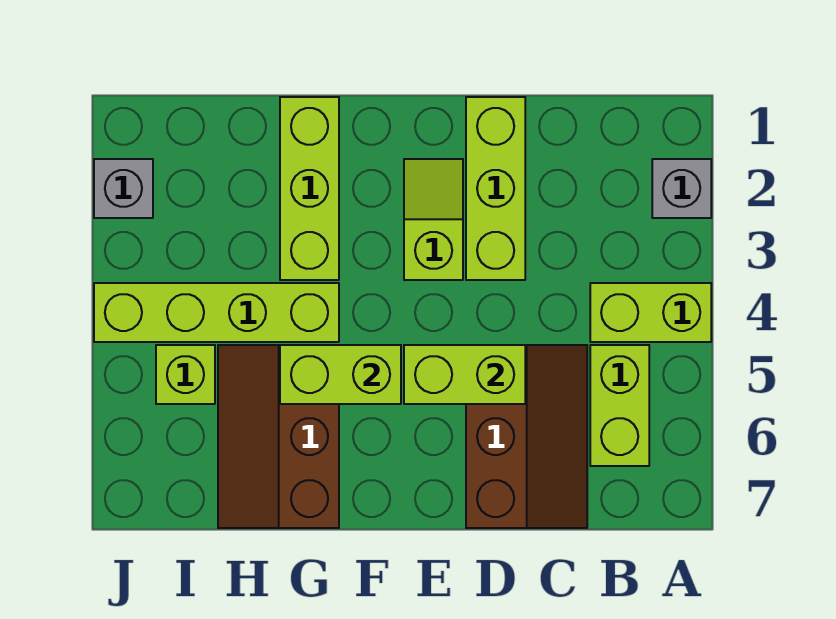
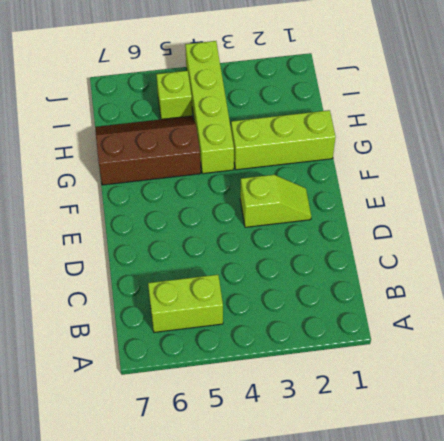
none -> grey 1x1 brick [652,159,711,218]
none -> lime 1x2 brick [590,283,711,342]
none -> brown 2x3 slope [466,345,587,528]

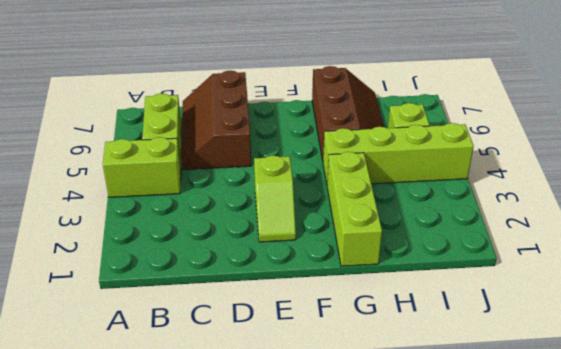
none -> grey 1x1 brick [652,159,711,218]
none -> lime 1x3 brick [466,97,525,280]
none -> grey 1x1 brick [94,159,153,218]

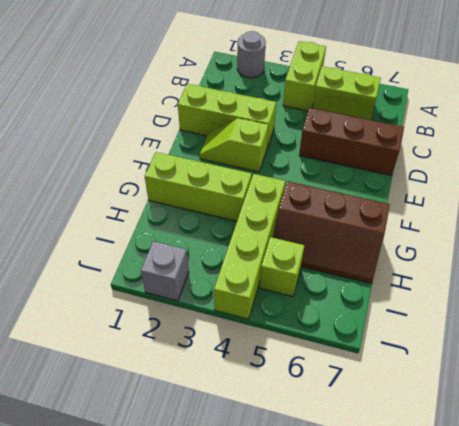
grey 1x1 round brick [237,31,266,78] -> grey 1x1 brick [652,159,711,218]
none -> lime 1x2 brick [404,345,525,404]
none -> lime 1x2 brick [280,345,401,404]

